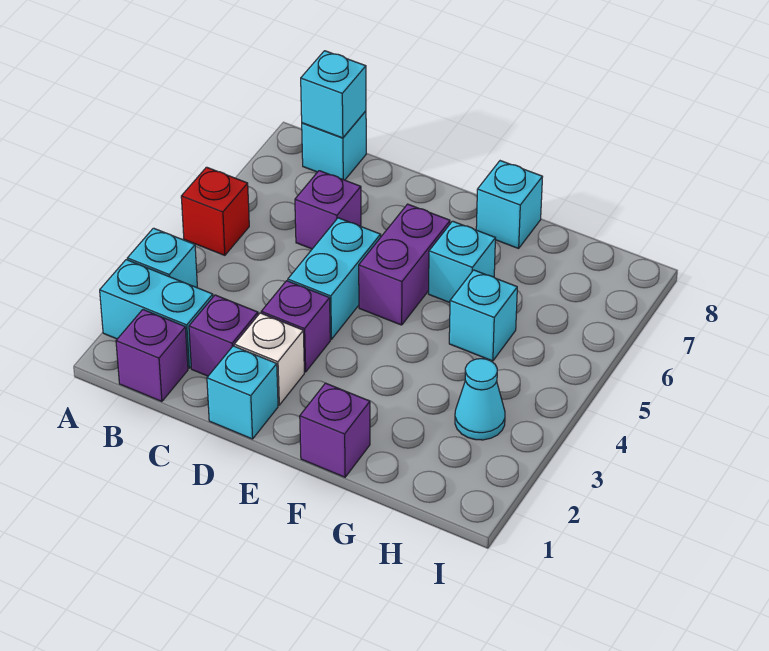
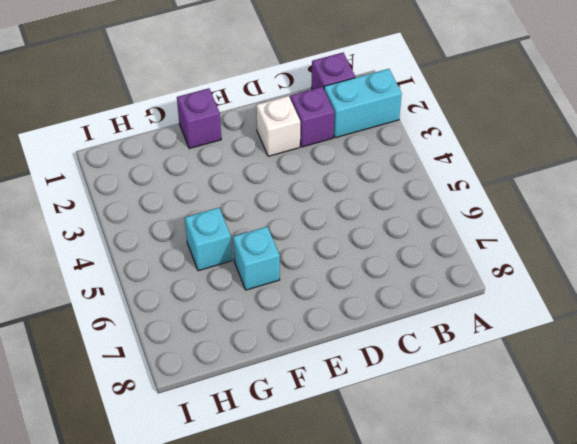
none -> cyan 1x1 brick [127,228,197,288]
none -> red 1x1 brick [181,167,249,255]
none -> cyan 1x1 brick [302,111,366,180]

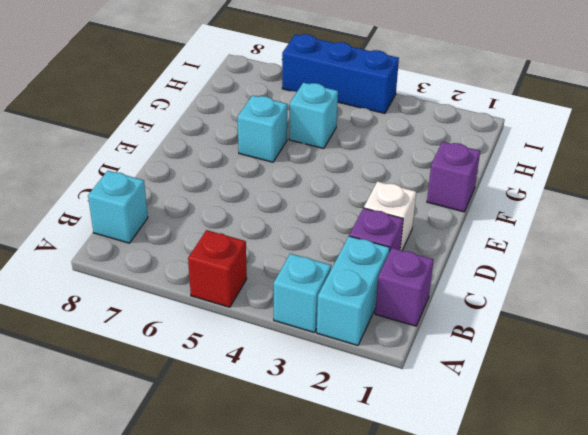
blue 1x3 brick [282,34,399,114] -> none
none -> purple 1x1 brick [295,171,361,249]
none -> cyan 1x1 brick [207,346,278,439]
none -> purple 1x1 brick [261,281,330,372]

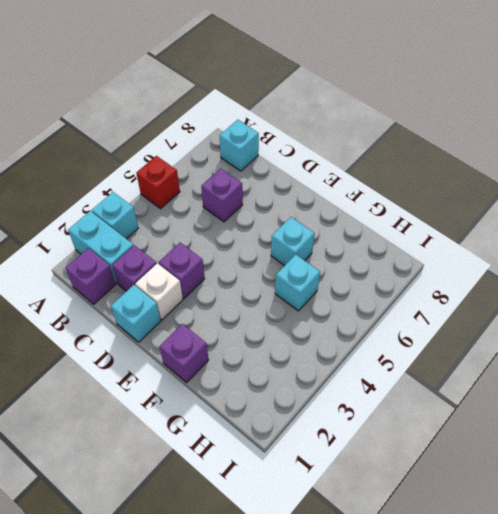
none -> cyan 1x2 brick [288,218,381,339]
none -> purple 1x2 brick [359,204,450,325]
none -> cyan 1x1 brick [476,161,542,248]

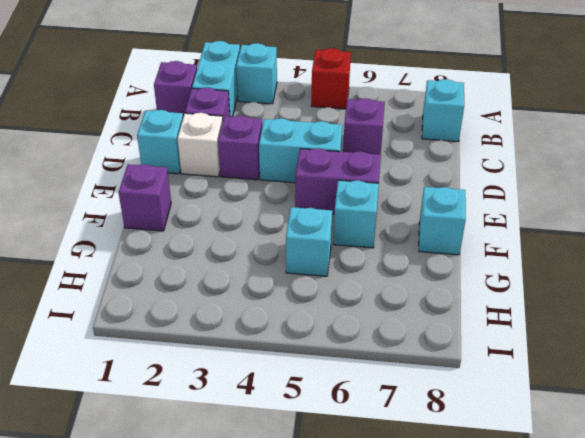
none -> cyan 1x1 cone [455,359,505,440]
none -> cyan 1x1 brick [301,51,366,138]

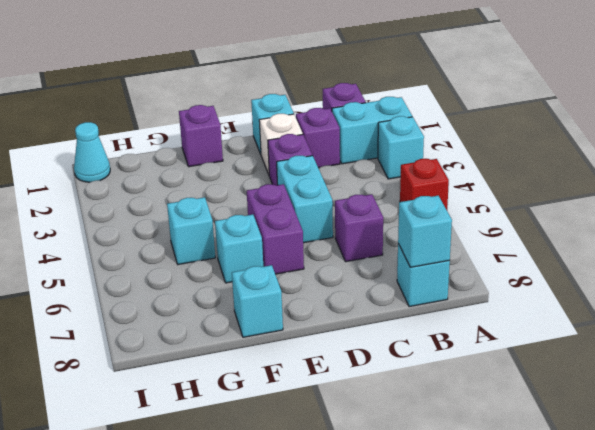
cyan 1x1 cone [74,122,110,182] -> cyan 1x1 cone moved to [455,359,505,440]

